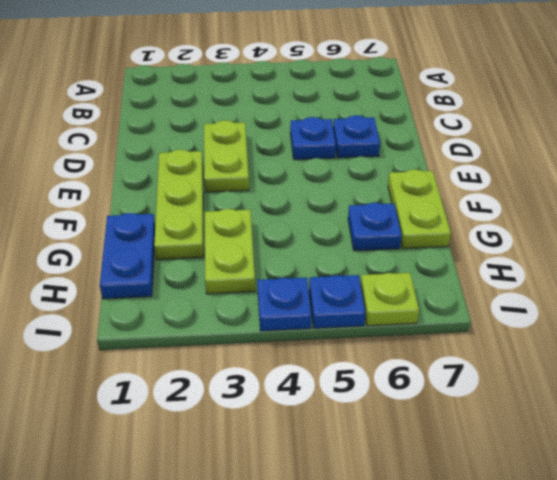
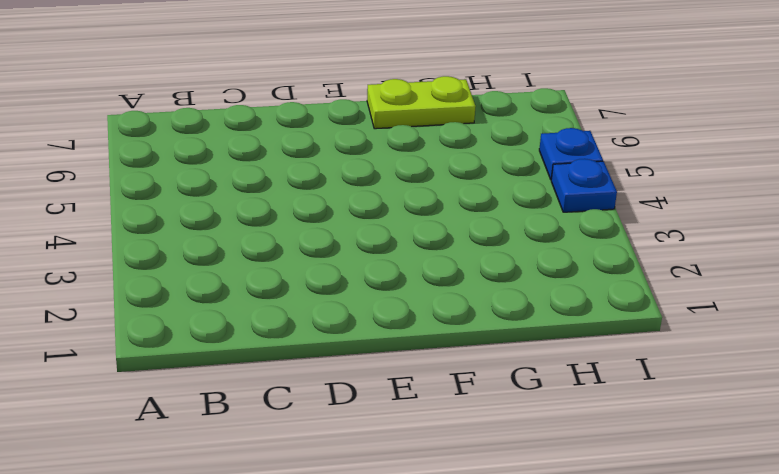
none -> lime 1x2 plate [204,120,249,192]
none -> blue 1x1 plate [290,117,336,160]

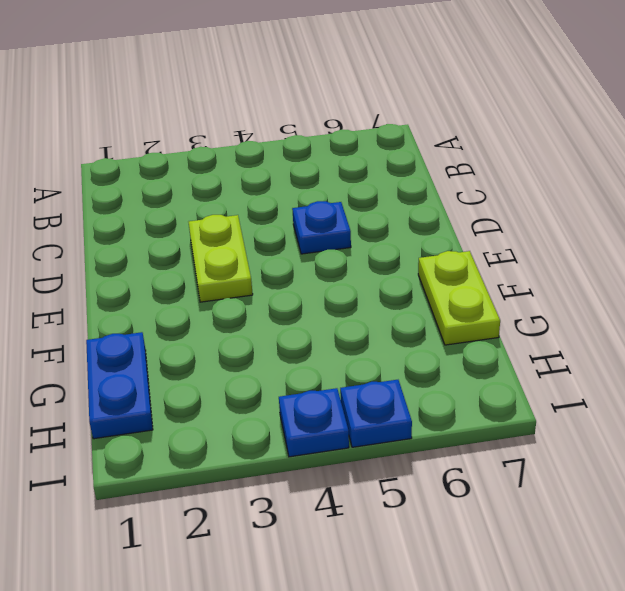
none -> blue 1x1 plate [333,115,380,158]
none -> lime 1x3 plate [154,149,204,260]

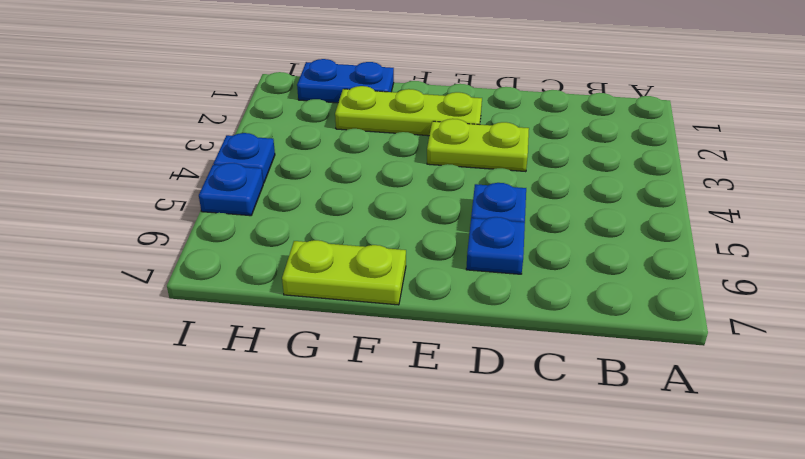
none -> lime 1x2 plate [205,209,255,294]
none -> blue 1x1 plate [348,203,402,251]

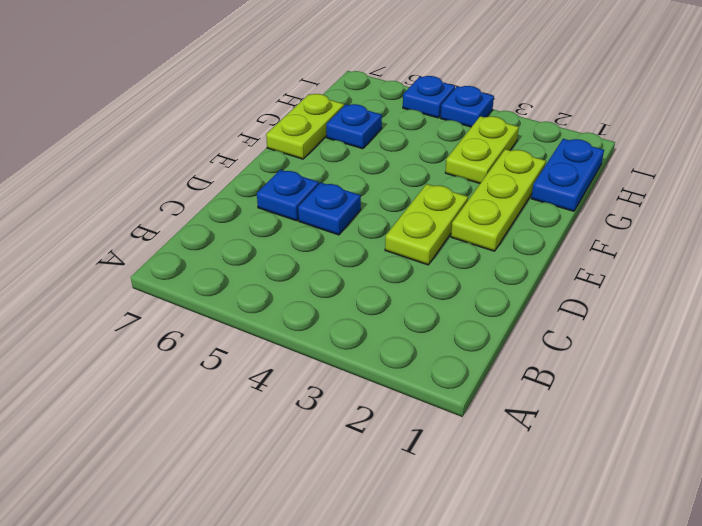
none -> lime 1x1 plate [361,273,419,326]

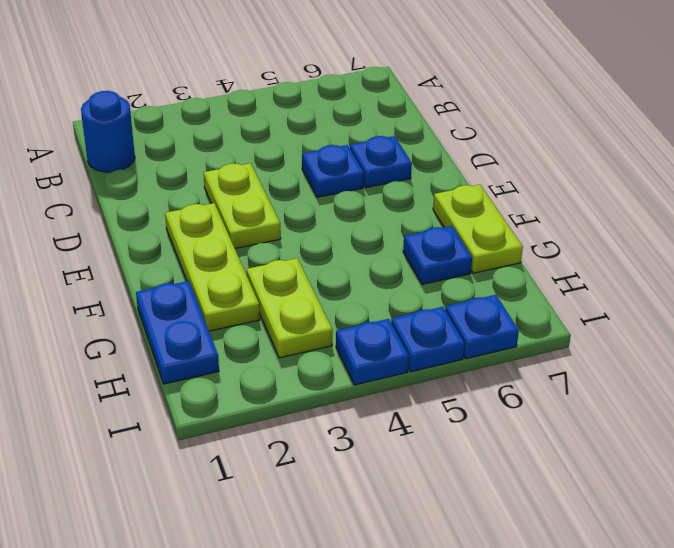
blue 1x1 round brick [81,91,135,172] -> none
blue 1x1 plate [445,295,519,359] -> lime 1x1 plate [361,273,419,326]

